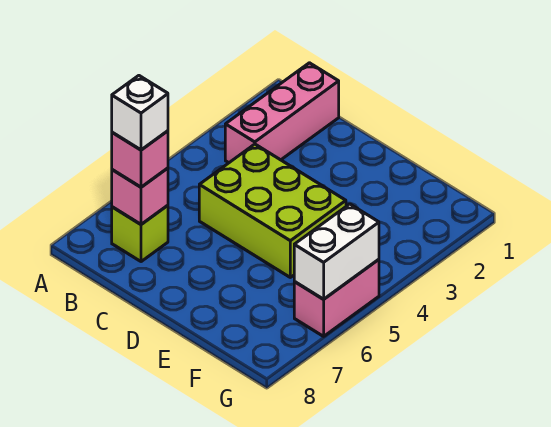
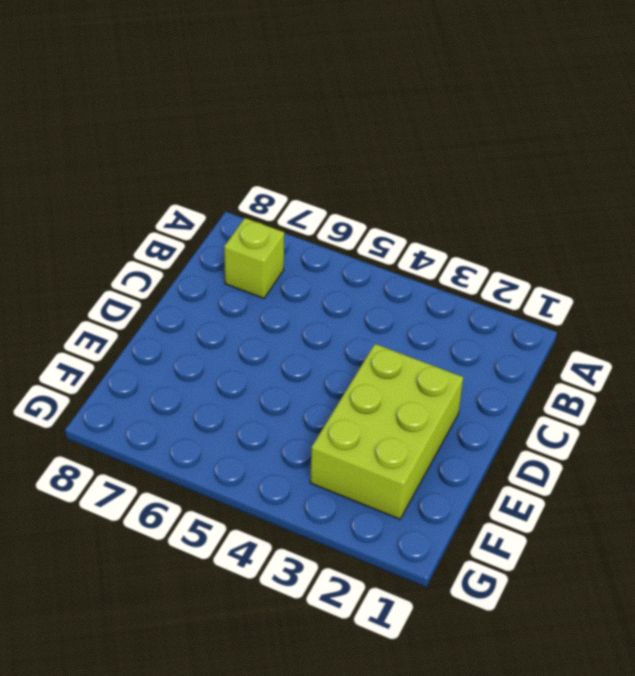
lime 2x3 brick [310,344,463,519] -> lime 2x3 brick moved to [199,144,346,277]
none -> pink 1x3 brick [225,63,339,163]
none -> pink 1x2 brick [294,259,379,336]

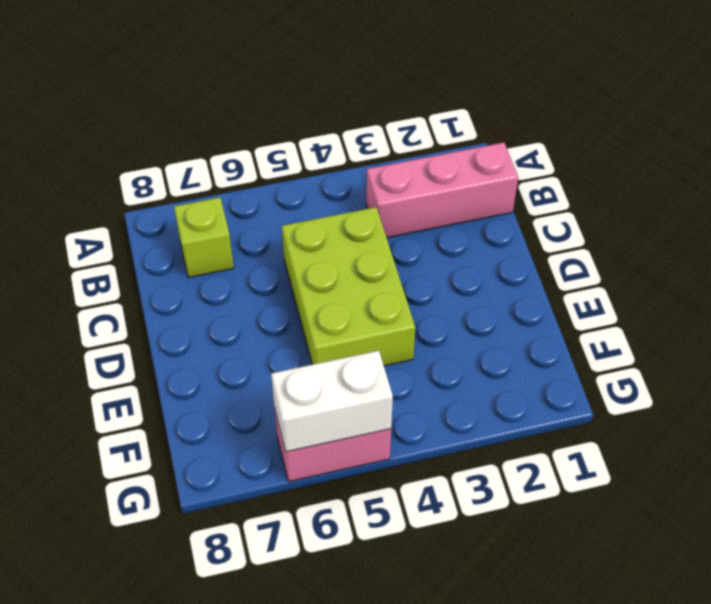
none -> pink 1x1 brick [112,168,168,224]
none -> pink 1x1 brick [112,131,168,187]

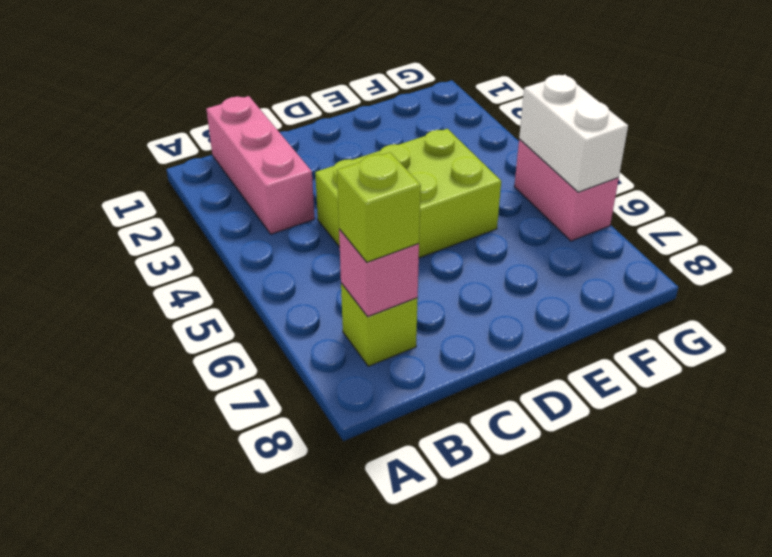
lime 1x1 brick [337,152,421,262] -> pink 1x1 brick [112,131,168,187]
none -> white 1x1 brick [112,76,168,150]

